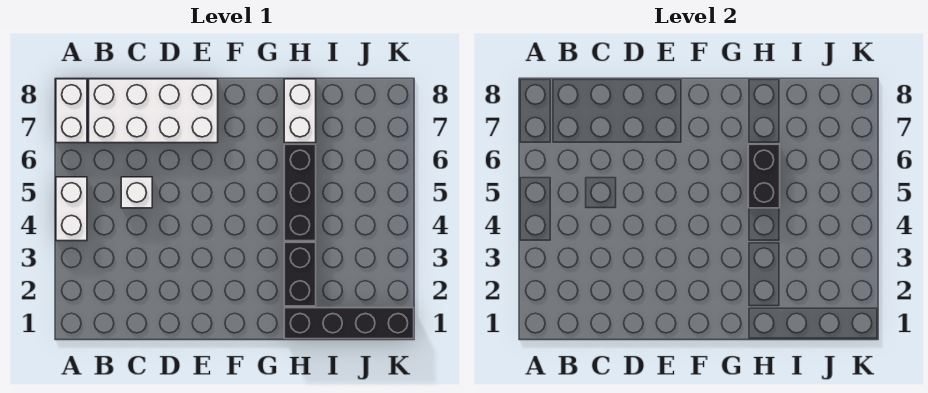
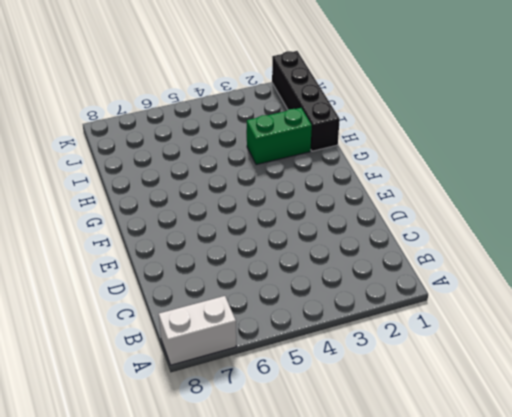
green 1x2 brick [246,108,312,165] -> black 1x2 brick [284,242,316,306]
none -> white 1x2 brick [56,177,87,241]
none -> white 2x4 brick [89,79,218,143]

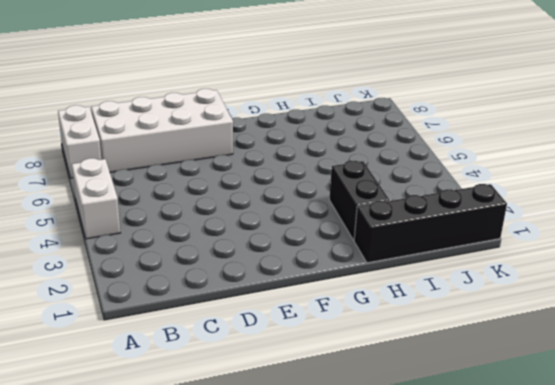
none -> white 1x1 brick [121,177,152,208]
none -> black 1x3 brick [284,144,316,241]

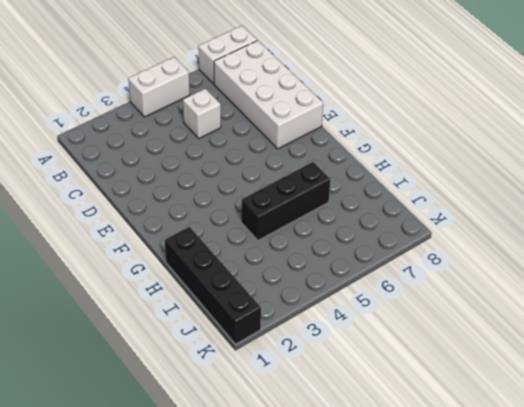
none -> black 1x2 brick [284,242,316,306]
none -> white 1x2 brick [284,79,316,143]

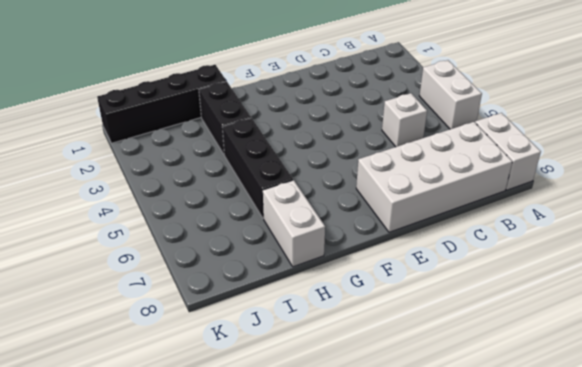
none -> black 1x2 brick [748,144,780,208]

